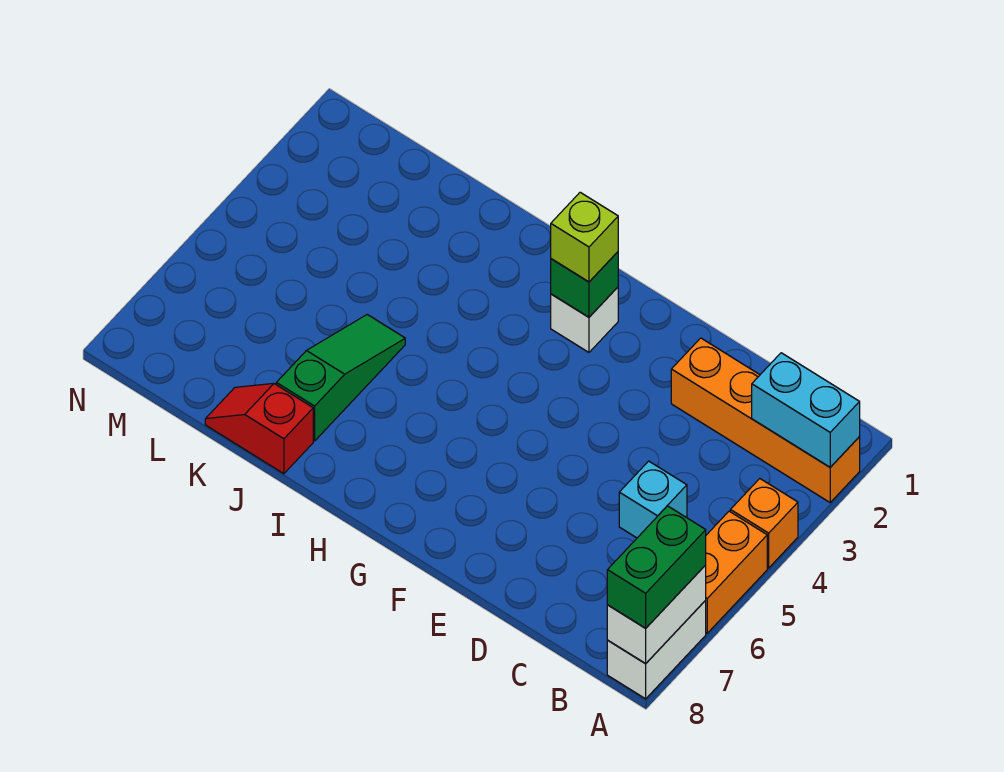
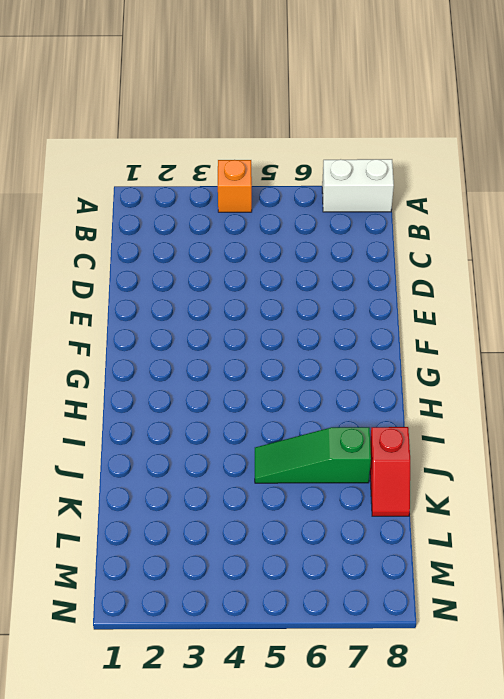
none -> orange 1x4 brick [671,338,860,502]
none -> orange 1x2 brick [705,511,767,633]
none -> cyan 1x1 brick [619,461,687,538]

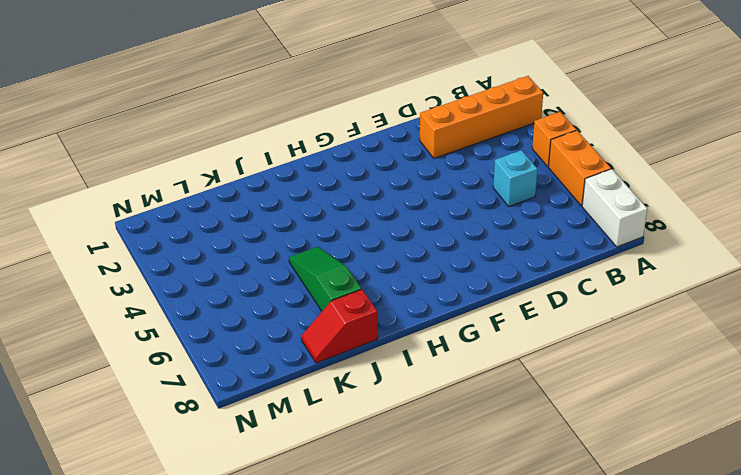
none -> white 1x1 brick [551,287,618,352]
none -> cyan 1x2 brick [752,353,860,467]
none -> white 1x2 brick [607,565,706,664]

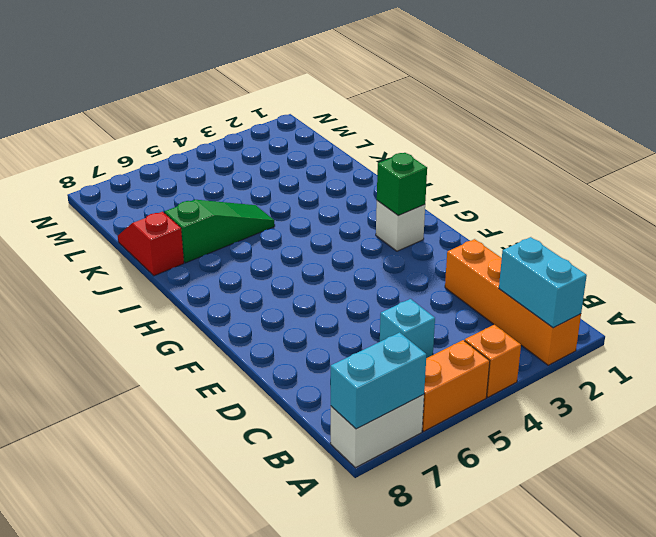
cyan 1x2 brick [331,332,426,429] -> white 1x2 brick [607,565,706,664]
none -> green 1x2 brick [607,506,706,628]
none -> lime 1x1 brick [551,192,618,282]

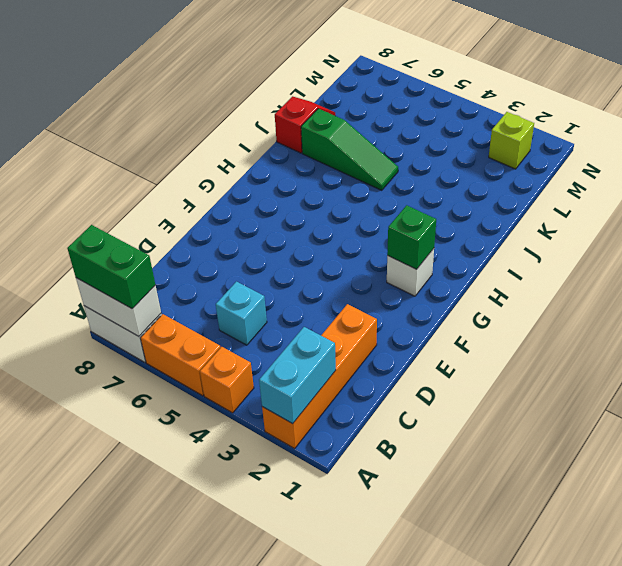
lime 1x1 brick [489,112,534,169] -> lime 1x1 brick moved to [551,192,618,282]

